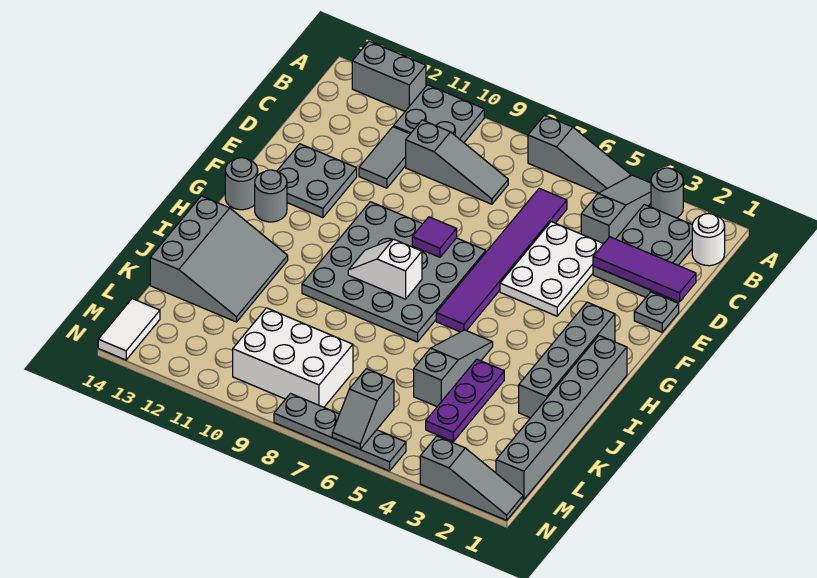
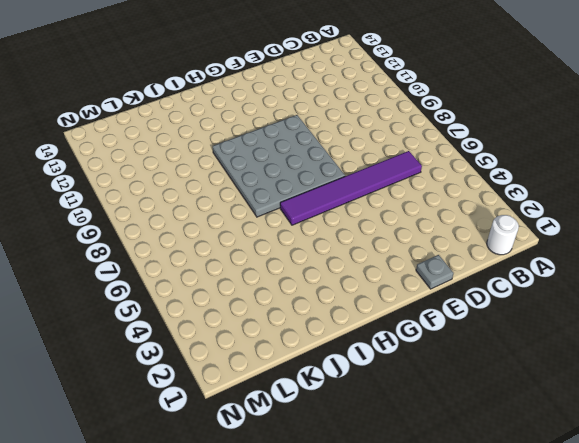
none -> grey 1x1 round brick [651,168,683,218]
none -> grey 1x3 slope [581,175,651,244]
none -> grey 1x3 slope [528,115,631,193]

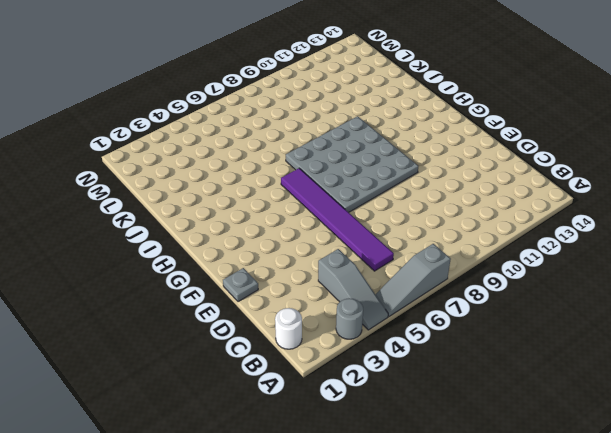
none -> grey 2x2 plate [394,85,484,143]
none -> grey 1x2 brick [352,41,426,111]
none -> grey 2x3 plate [593,205,692,297]

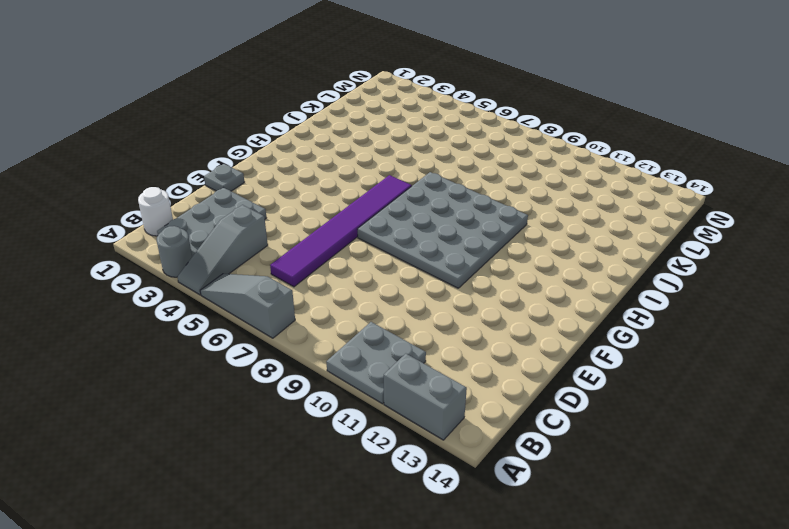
none -> grey 1x3 slope [406,120,508,204]
none -> grey 1x2 tile [359,127,410,188]
none -> white 2x3 plate [500,222,603,316]

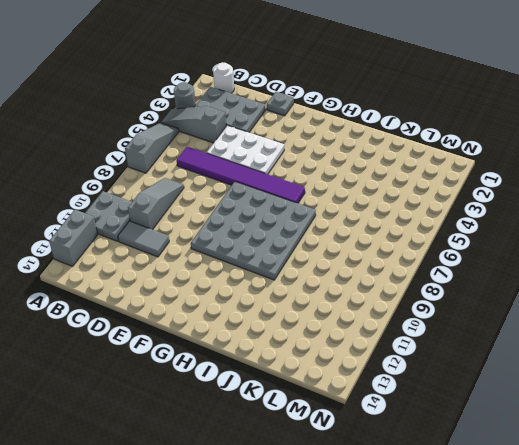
none -> grey 2x2 plate [277,144,357,218]
none -> grey 1x4 brick [519,302,615,418]
none -> grey 1x1 round brick [255,170,287,222]

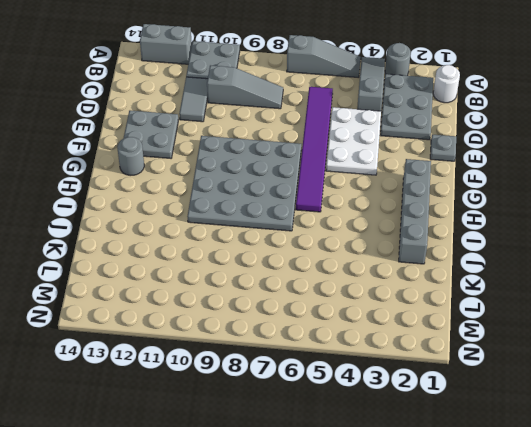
none -> grey 1x1 round brick [225,158,258,210]
none -> grey 1x6 brick [496,336,627,499]
none -> grey 1x3 slope [414,330,493,406]

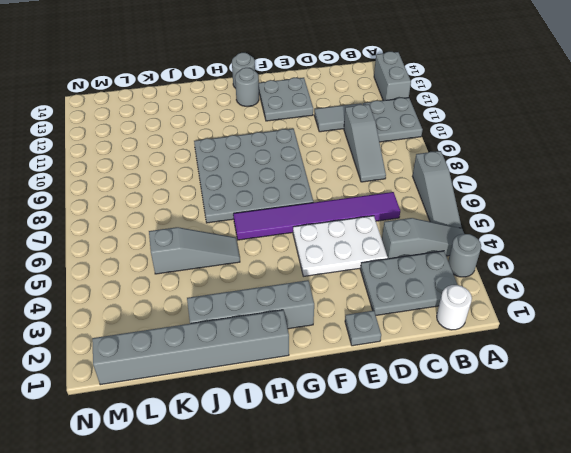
none -> grey 3x3 slope [150,196,288,322]
none -> purple 1x3 plate [426,359,504,441]
none -> white 2x3 brick [233,308,353,407]

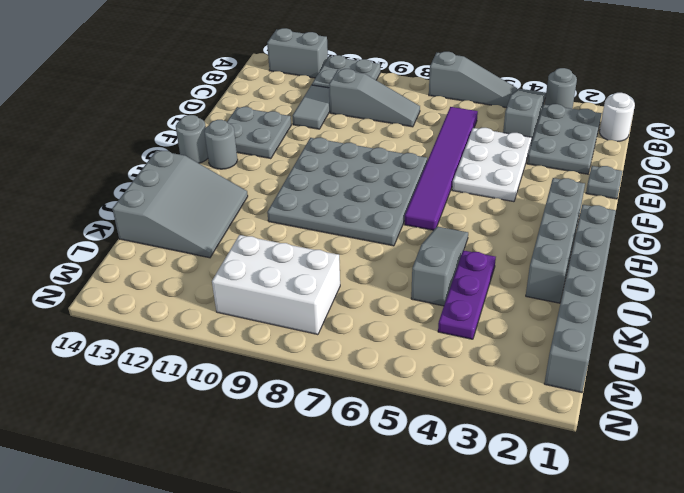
none -> white 1x2 tile [98,299,160,360]
none -> grey 1x3 slope [420,436,523,520]
none -> grey 1x4 plate [274,394,406,471]

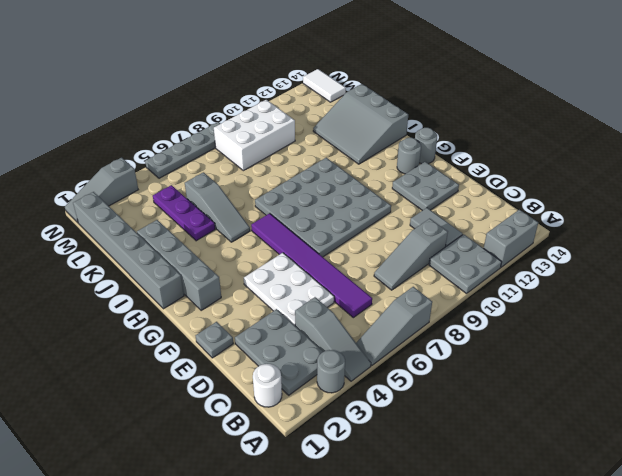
none -> purple 1x3 tile [593,237,696,302]
none -> purple 1x1 tile [412,217,457,257]
none -> white 1x2 slope [348,239,422,299]

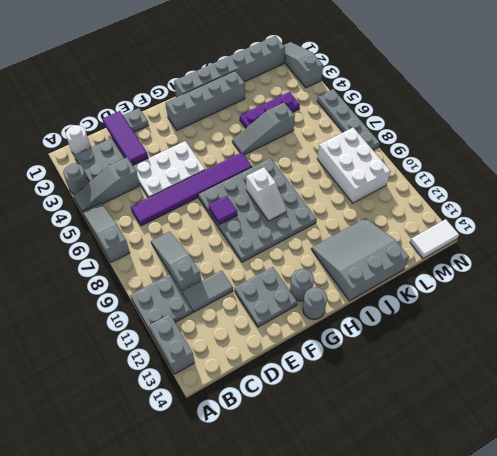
none -> grey 1x2 slope [332,369,394,449]

